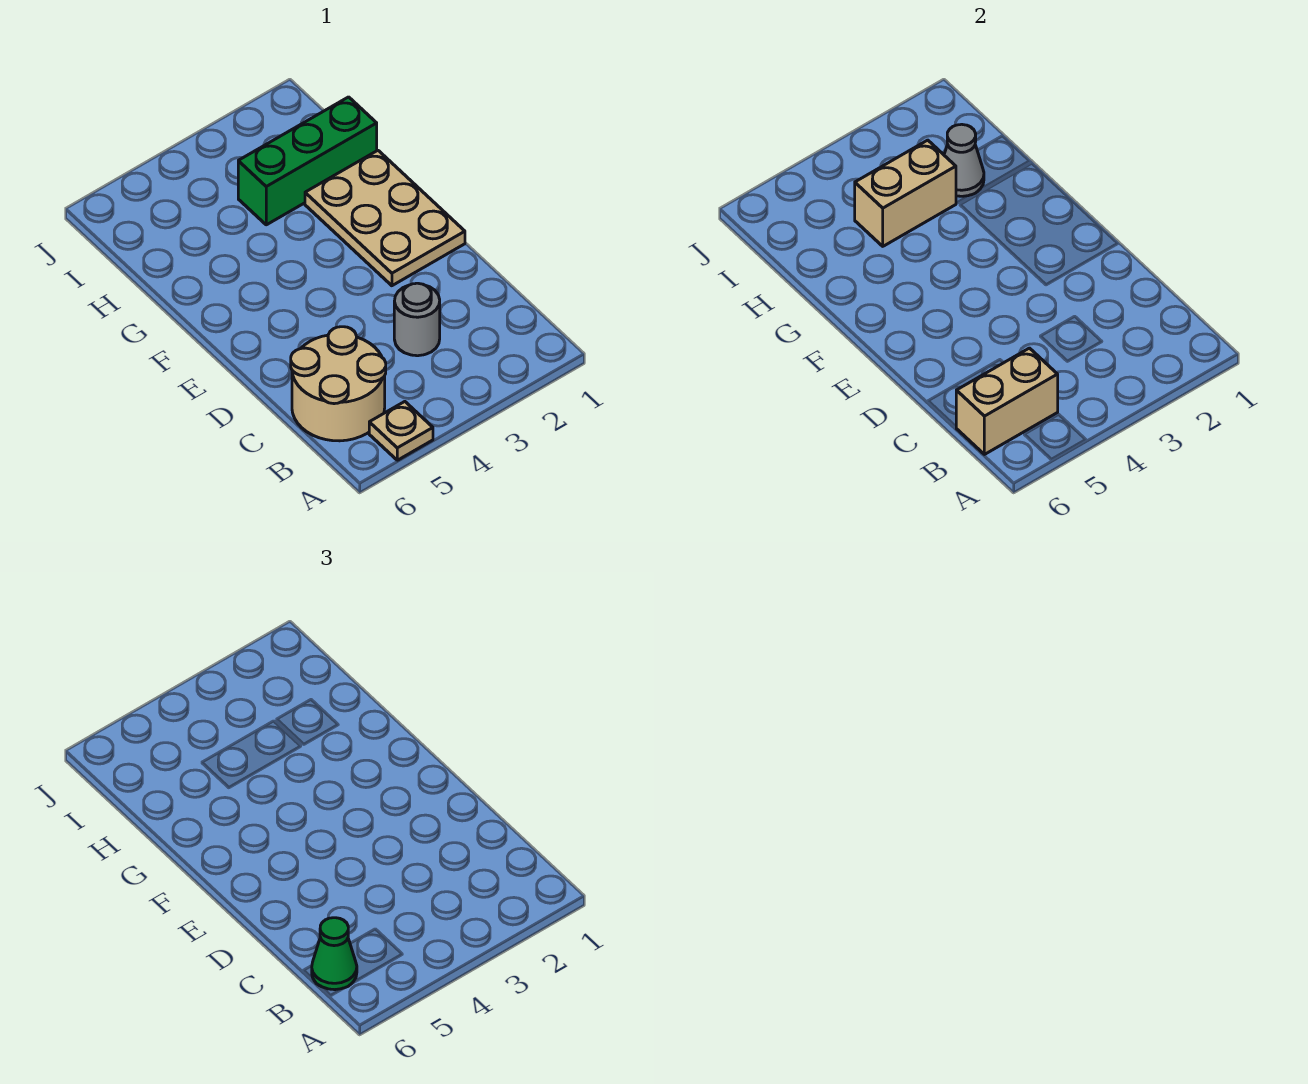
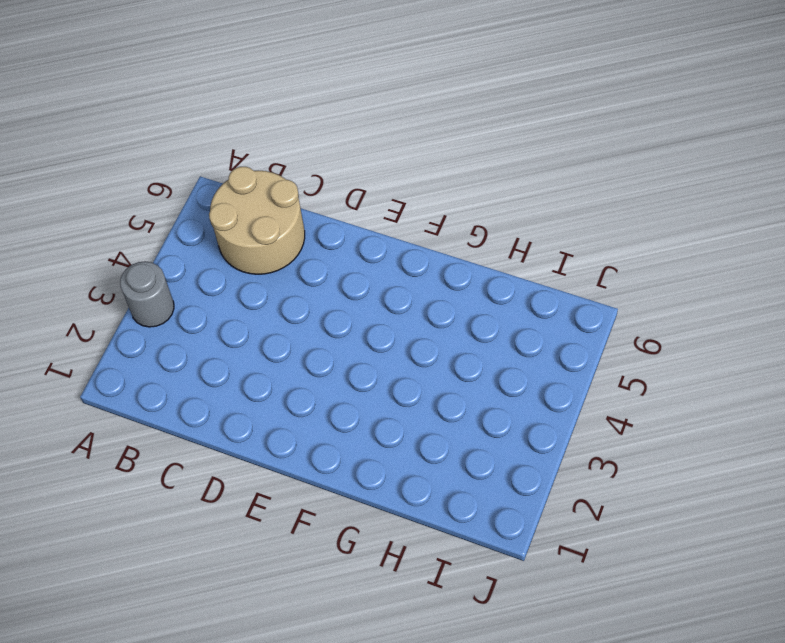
grey 1x1 round brick [120,261,174,327] -> grey 1x1 round brick moved to [394,283,440,356]
none -> tan 1x1 plate [369,402,433,460]
none -> tan 2x3 plate [305,150,465,286]

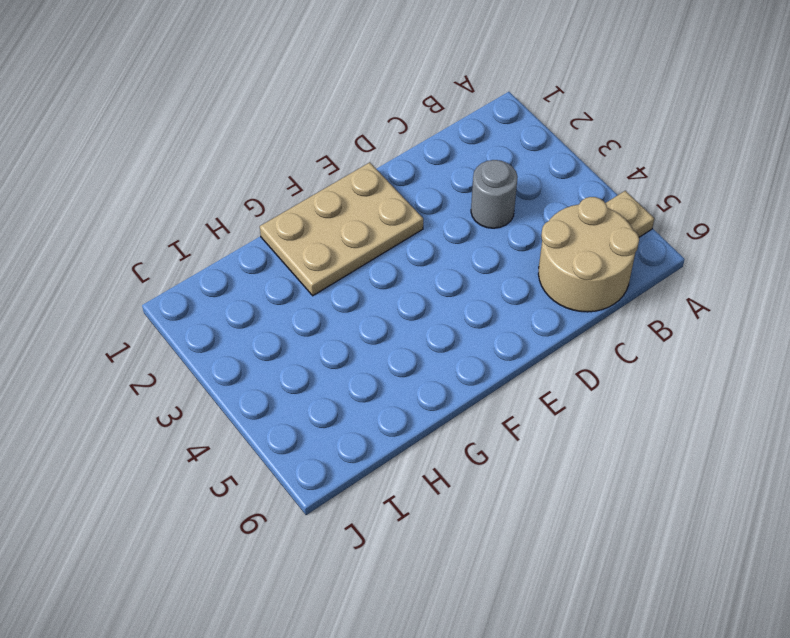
none -> green 1x3 brick [238,97,377,225]
none -> tan 1x2 brick [956,348,1058,454]

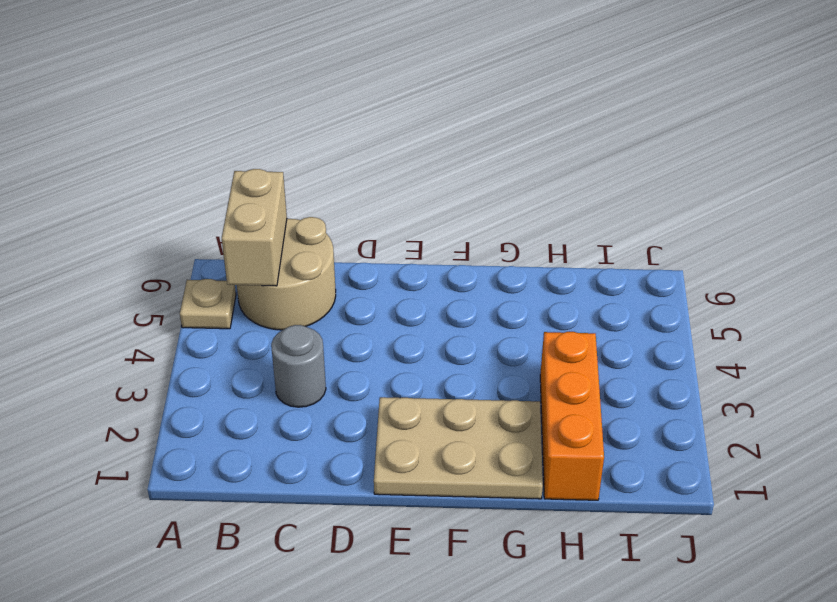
orange 1x3 brick [540,332,604,500] -> green 1x3 brick [238,97,377,225]
none -> grey 1x1 cone [944,124,984,196]
none -> tan 1x2 brick [855,140,956,246]

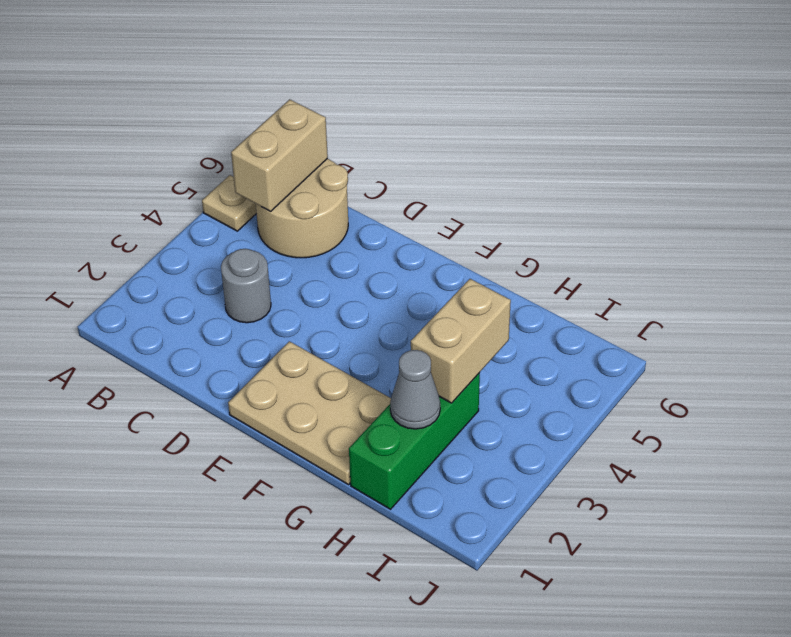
none -> green 1x1 cone [312,918,357,990]

